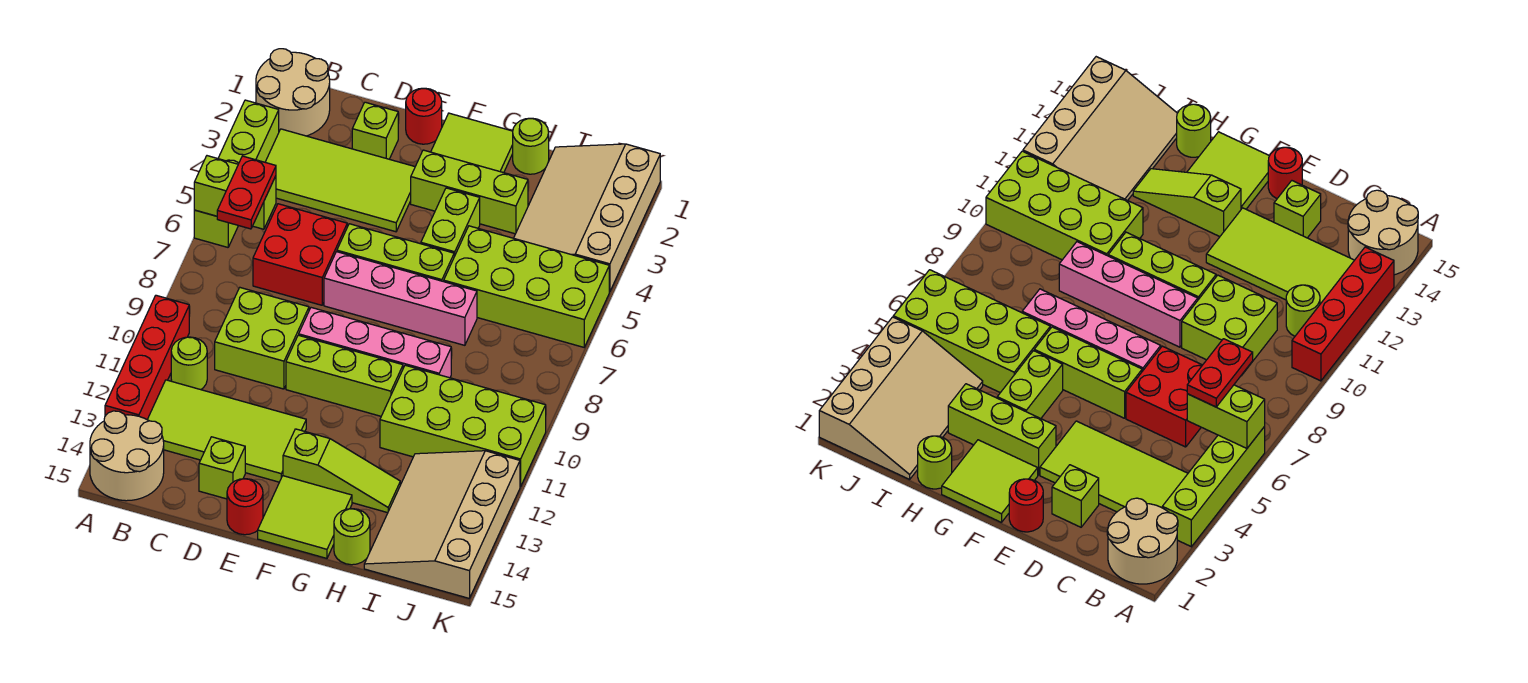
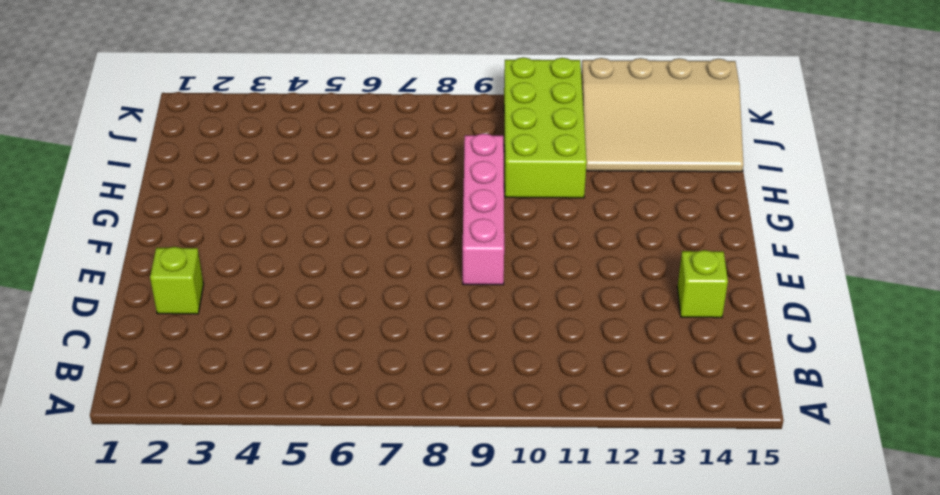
none -> tan 2x2 round brick [256,49,330,136]
none -> lime 1x4 brick [194,100,279,247]
none -> red 1x4 brick [105,295,189,419]
none -> tan 2x2 round brick [90,411,164,501]

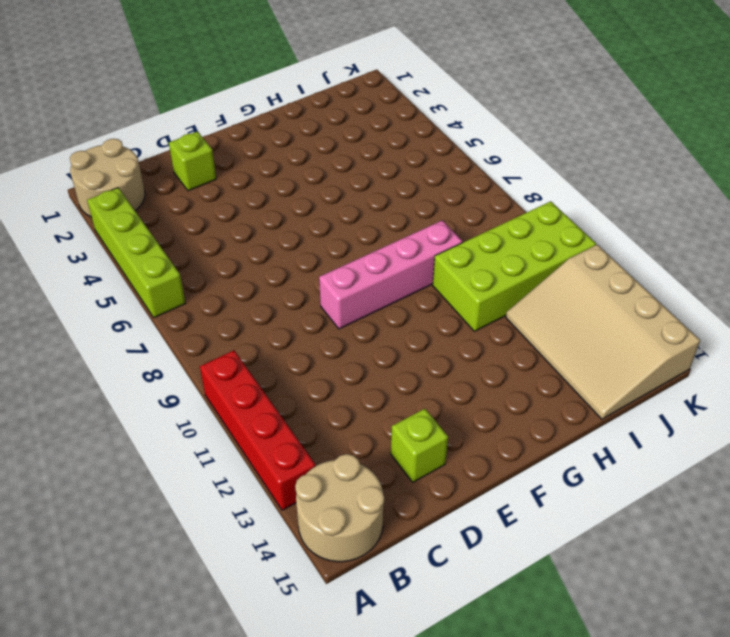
none -> lime 2x4 tile [265,129,415,232]
none -> lime 1x1 round brick [171,337,207,390]
none -> lime 2x4 tile [147,380,306,482]
none -> red 2x2 brick [253,204,347,305]

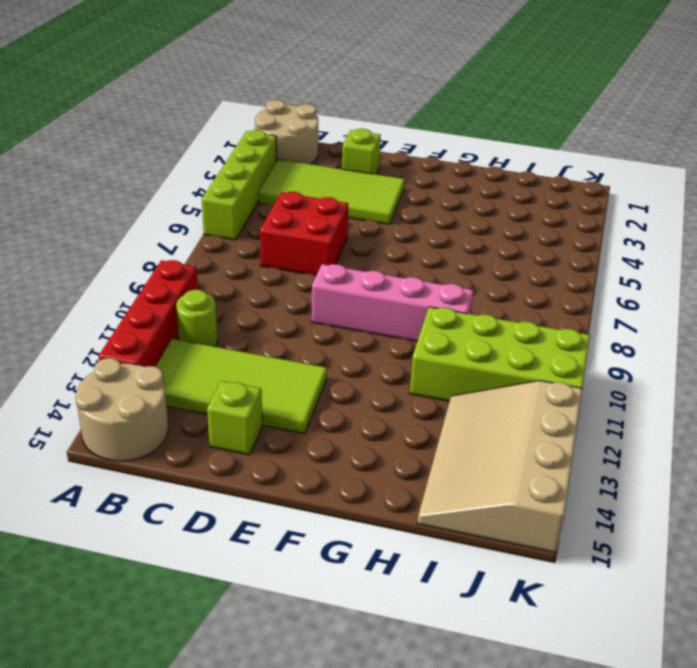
none -> lime 2x2 brick [215,288,309,389]
none -> red 1x1 round brick [406,88,442,144]
none -> lime 1x3 brick [337,224,454,282]
none -> pink 1x4 brick [324,252,477,345]

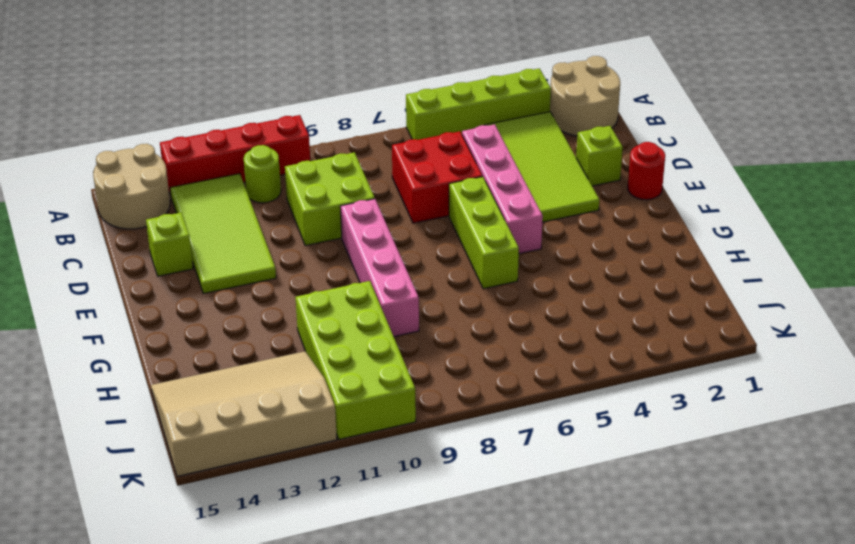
pink 1x4 brick [462,124,543,254] -> pink 1x4 brick moved to [324,252,477,345]
none -> lime 1x3 brick [286,335,403,416]
none -> red 1x1 round brick [227,479,263,535]
none -> lime 2x2 tile [431,113,513,173]
none -> lime 1x3 brick [411,150,528,234]

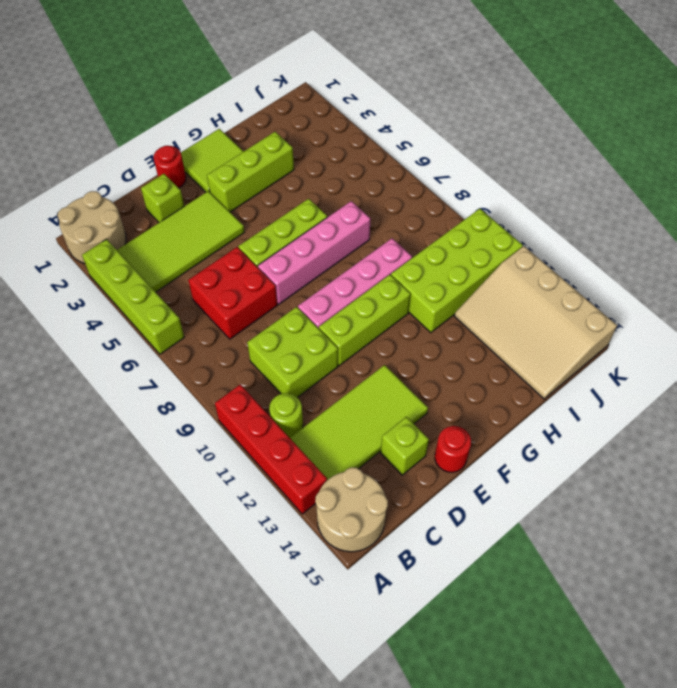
none -> lime 1x3 slope [283,429,400,513]
none -> lime 2x2 tile [258,476,352,558]
none -> lime 1x2 brick [421,188,480,256]
none -> lime 1x1 round brick [513,118,549,174]

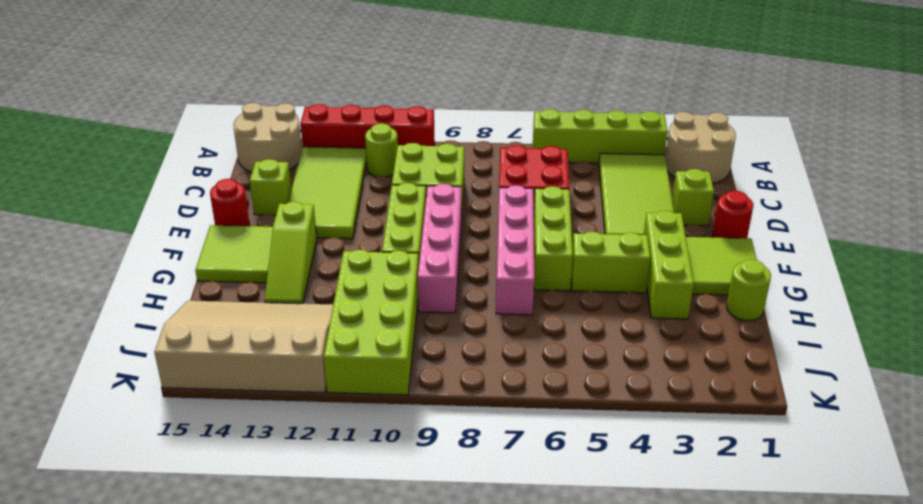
none -> lime 2x4 brick [444,226,609,347]
none -> lime 1x1 round brick [334,509,370,565]
none -> tan 3x4 slope [514,144,660,292]
none -> lime 1x2 brick [194,156,276,229]

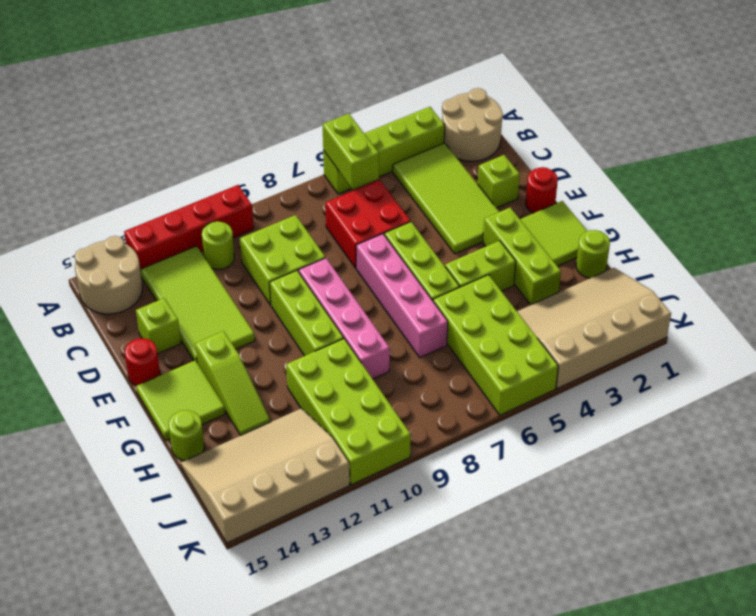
none -> red 1x2 plate [217,156,276,229]

